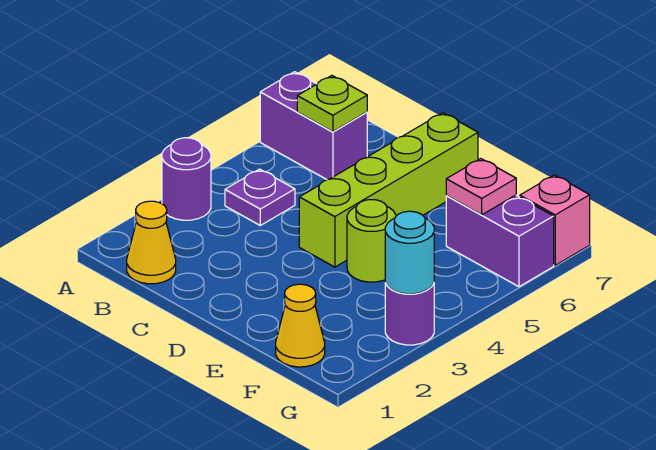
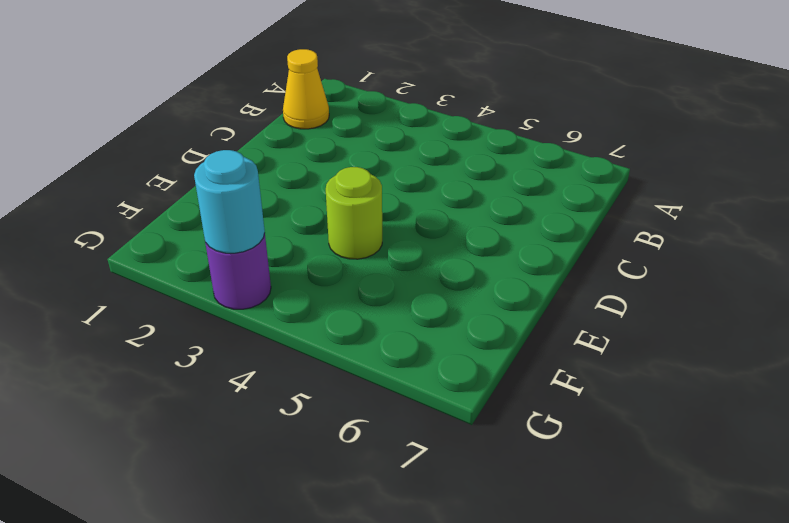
none -> purple 1x1 round brick [162,138,211,220]
none -> purple 1x2 brick [260,72,367,180]
none -> purple 1x1 plate [225,169,295,225]

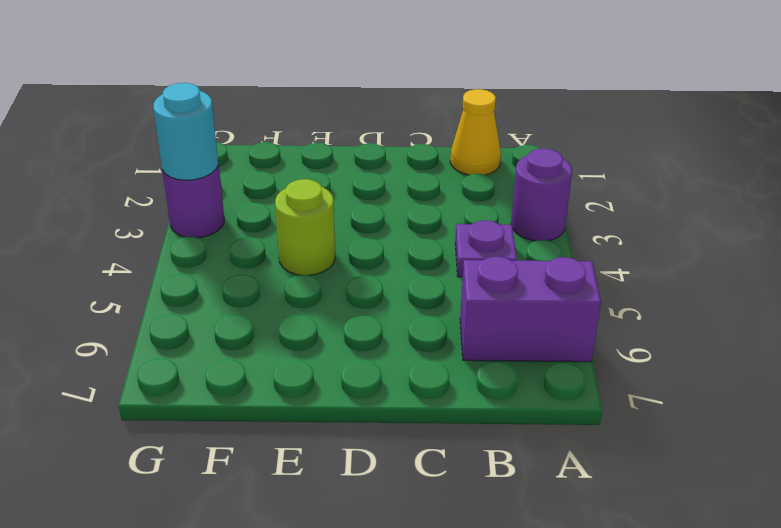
none -> lime 1x4 brick [299,113,478,267]
none -> yellow 1x1 cone [276,284,325,367]
none -> purple 1x2 brick [446,195,554,287]

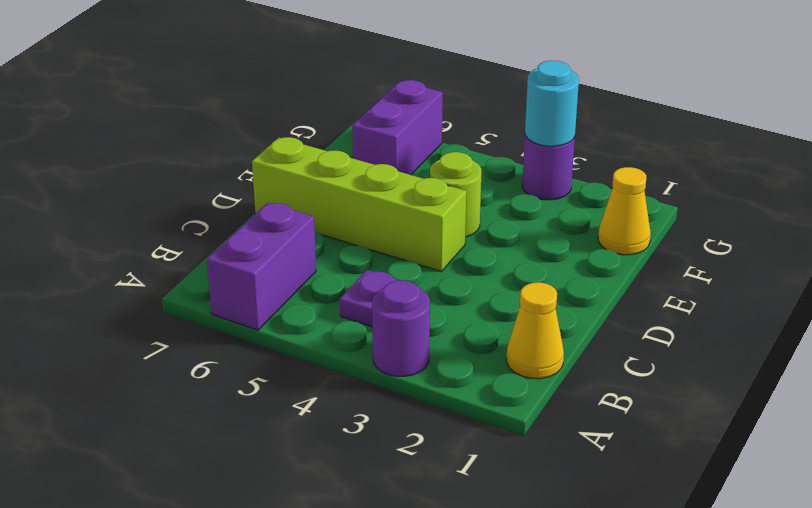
none -> pink 1x1 brick [520,175,590,265]
none -> lime 1x1 plate [297,76,367,132]
none -> pink 1x1 plate [446,159,516,215]

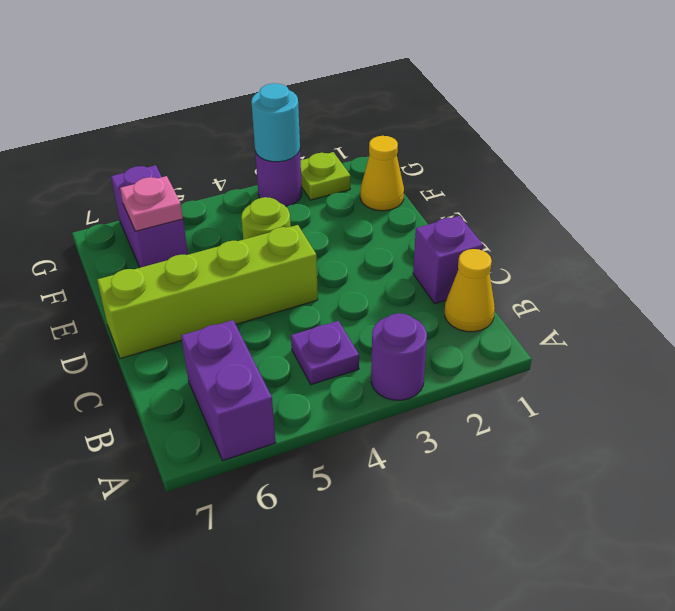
purple 1x1 brick [413,216,483,304] -> none
lime 1x1 plate [301,152,350,200] -> lime 1x1 plate moved to [297,76,367,132]
none -> pink 1x1 brick [520,175,590,265]

